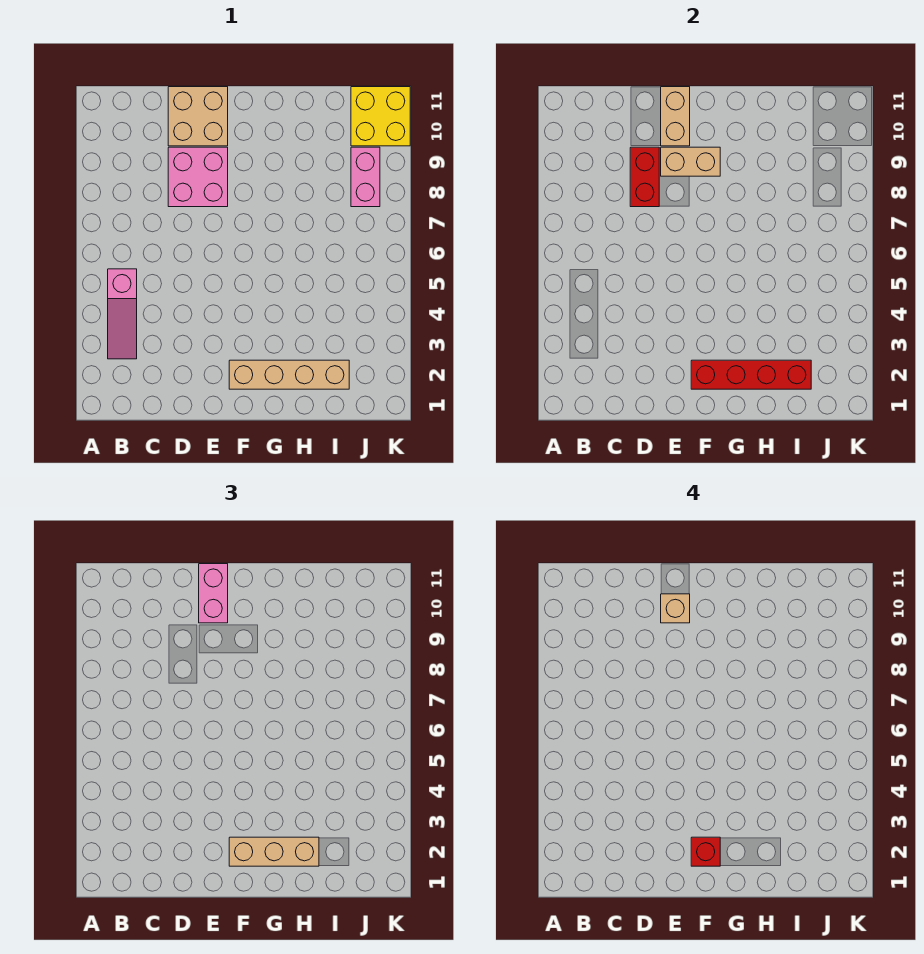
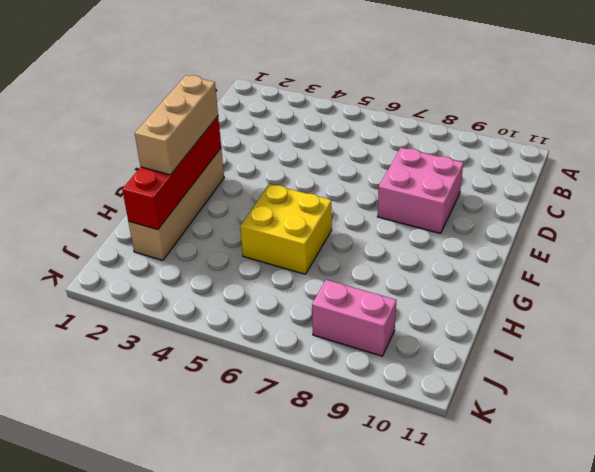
yellow 2x2 brick [240,184,332,274] -> yellow 2x2 brick moved to [351,87,410,146]
none -> pink 1x3 slope [108,269,137,359]
none -> tan 2x2 brick [168,87,228,146]
none -> red 1x2 brick [630,147,659,207]

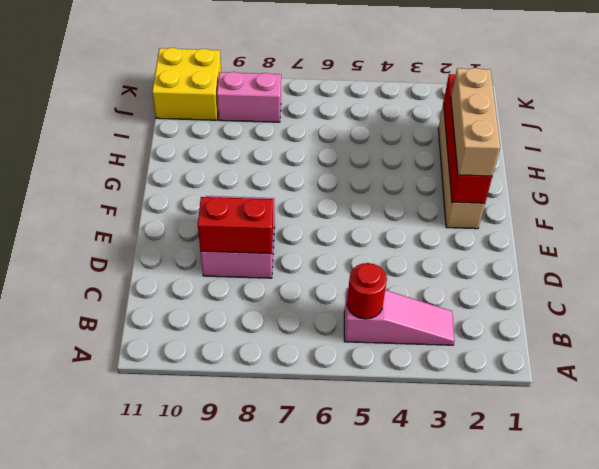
red 1x1 round brick [347,263,387,319] -> none
none -> tan 2x2 brick [168,87,228,146]
none -> tan 1x2 brick [661,147,720,176]
none -> tan 1x2 brick [661,87,690,146]

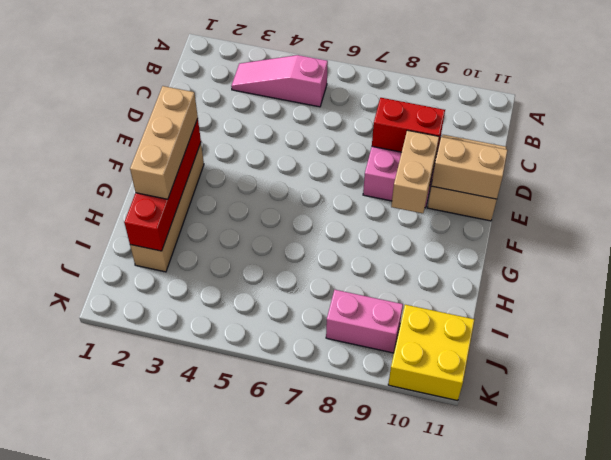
none -> pink 1x2 brick [199,564,228,623]
none -> tan 1x1 brick [661,594,690,623]
none -> red 1x1 brick [691,837,720,866]

